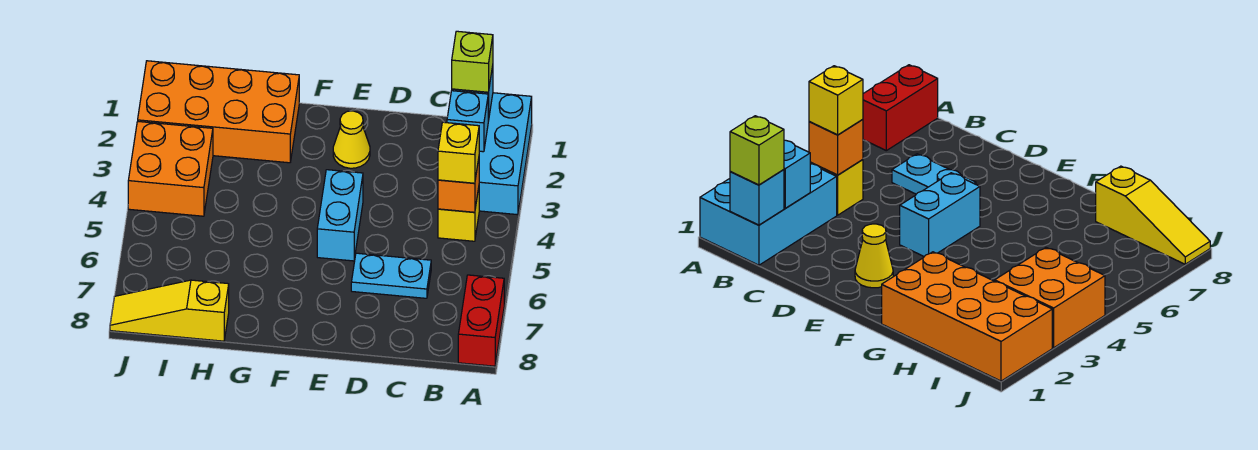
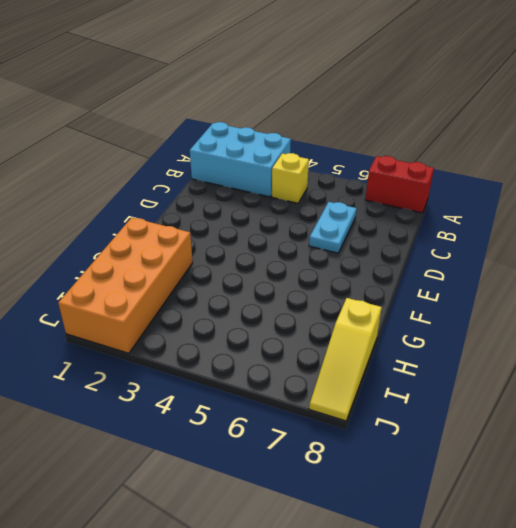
none -> yellow 1x1 cone [333,111,370,168]
none -> cyan 1x2 brick [317,170,363,261]
none -> orange 2x2 brick [128,121,213,216]

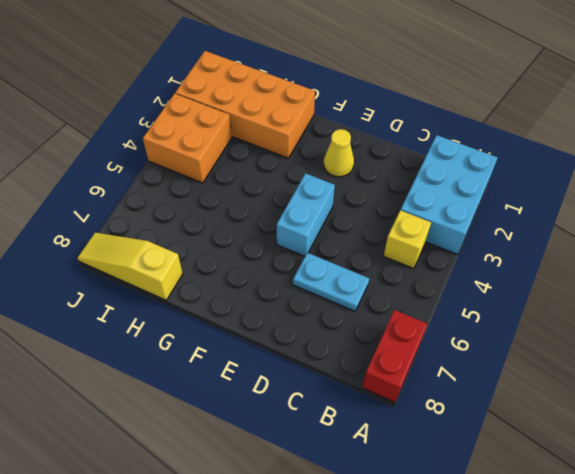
none -> cyan 1x1 brick [730,170,784,225]
none -> cyan 1x1 brick [447,91,488,152]
none -> orange 1x1 brick [438,159,479,212]

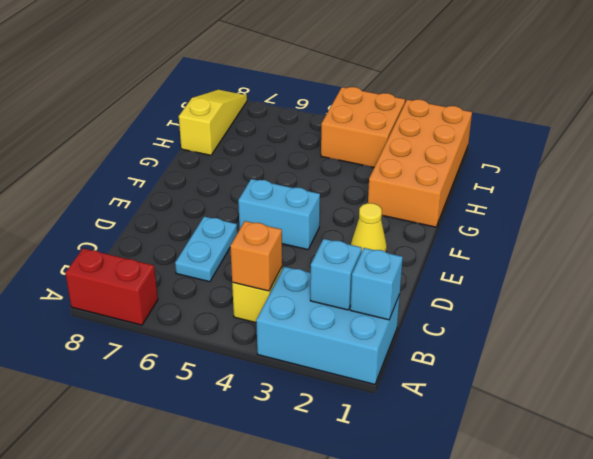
none -> lime 1x1 brick [452,31,493,92]
none -> yellow 1x1 brick [438,122,479,183]

